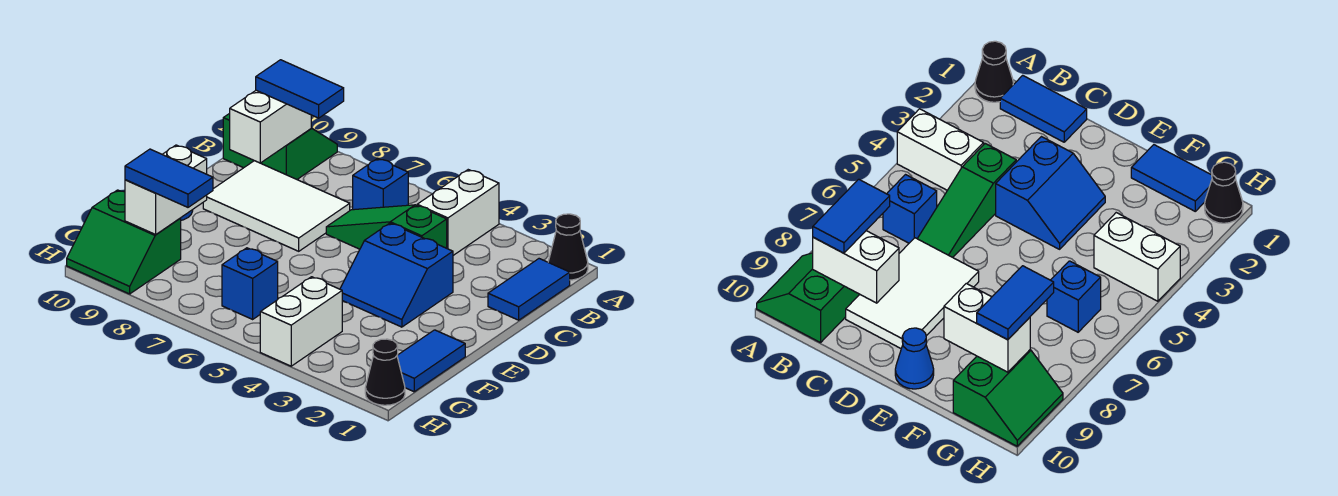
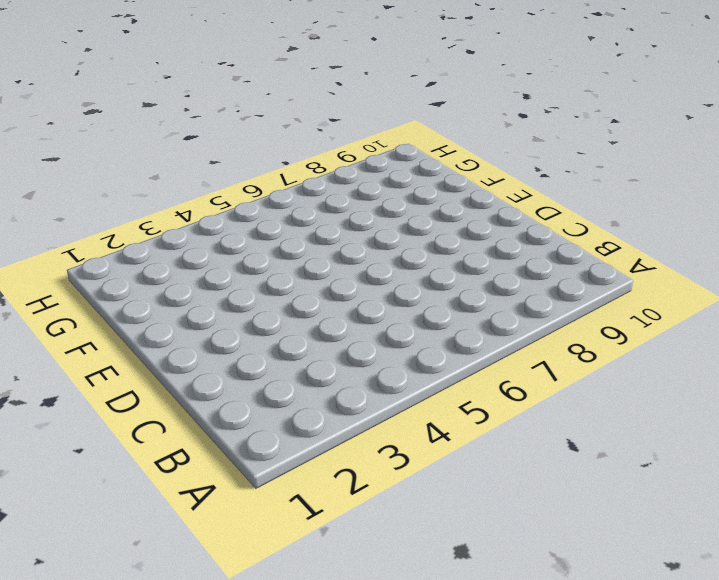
none -> black 1x1 cone [548,214,588,280]
none -> white 1x2 brick [417,170,499,255]
none -> green 2x2 slope [223,113,337,179]

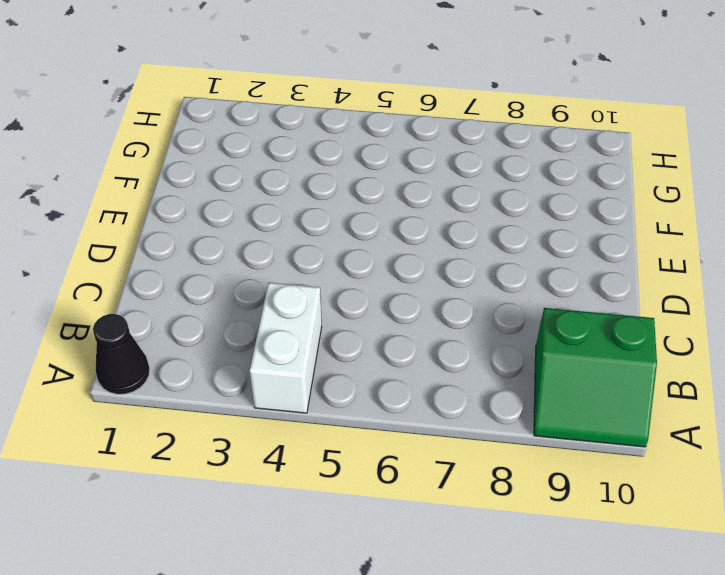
none -> blue 1x2 tile [488,259,570,320]
none -> blue 1x1 brick [353,159,408,210]
none -> green 1x3 slope [326,205,447,249]

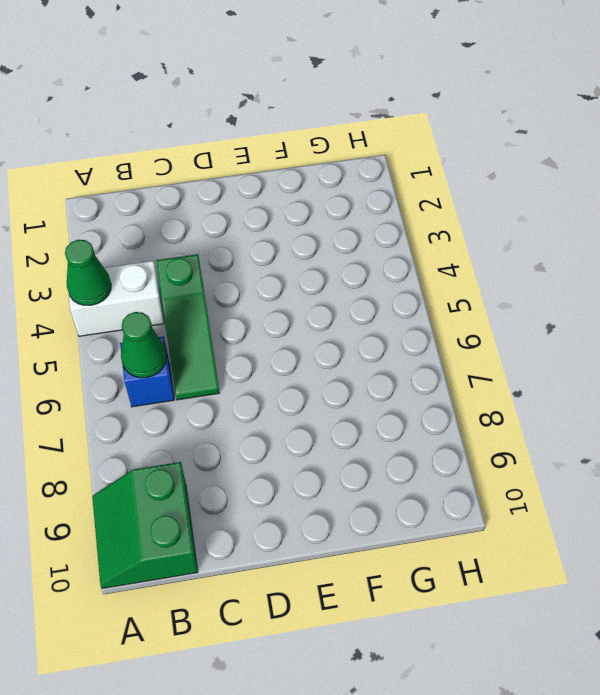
green 1x1 cone [65,240,111,305] -> none
green 1x1 cone [121,312,167,378] -> none
none -> black 1x1 cone [548,214,588,280]
none -> blue 1x2 tile [488,259,570,320]
none -> white 2x3 tile [203,161,350,251]

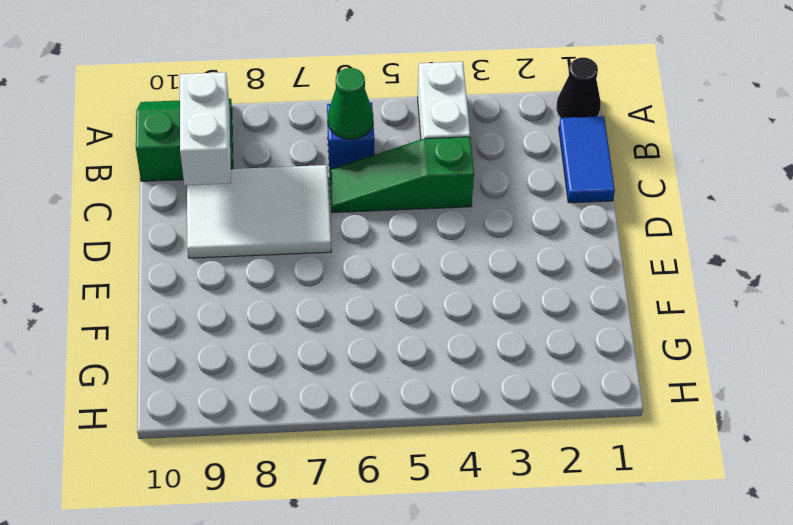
green 1x1 cone [328,68,373,139] -> none
none -> blue 2x2 slope [340,223,453,327]
none -> blue 1x1 cone [895,328,934,389]
none -> blue 1x2 tile [397,330,465,392]

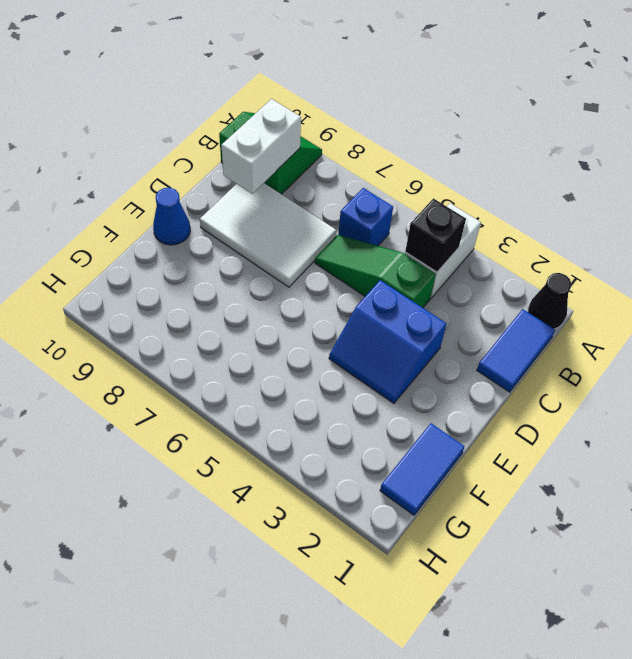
black 1x1 brick [405,198,466,272] -> none
none -> white 1x2 brick [260,277,342,366]
none -> blue 1x1 brick [222,248,278,319]
none -> green 2x2 slope [67,190,181,294]

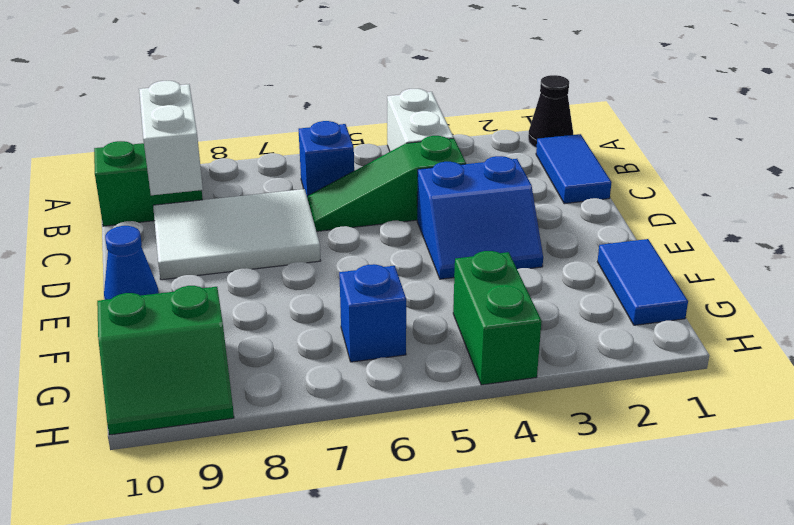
green 1x2 brick [453,251,542,385] -> white 1x2 brick [260,277,342,366]
none -> black 1x1 cone [365,339,405,405]
none -> white 1x2 brick [125,145,207,234]
none -> blue 1x2 tile [256,60,344,118]

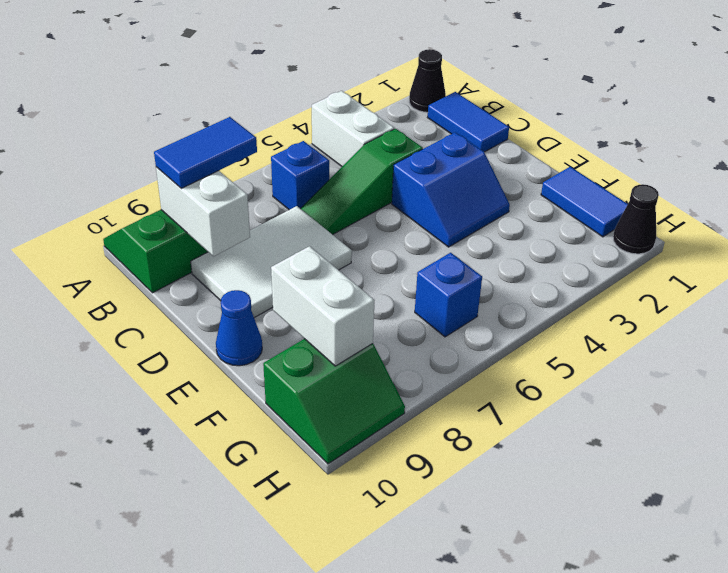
none -> white 1x2 brick [260,277,342,366]
none -> blue 1x2 tile [125,149,213,207]

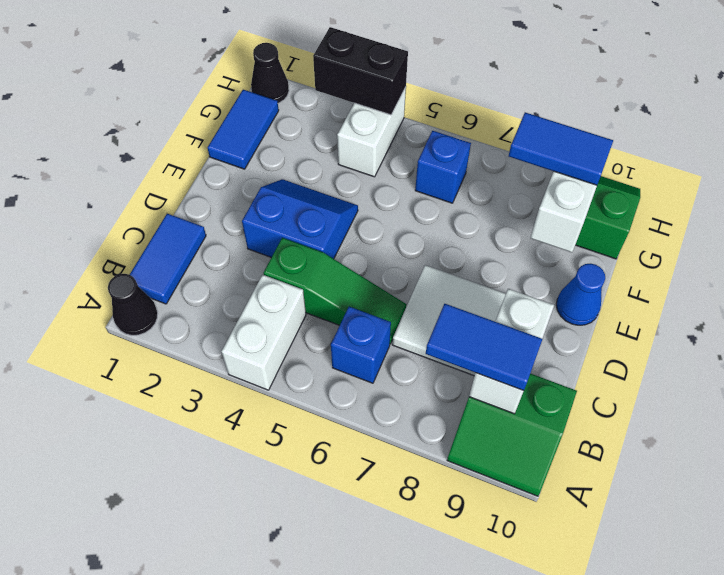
black 1x2 brick [313,27,408,115] -> none

